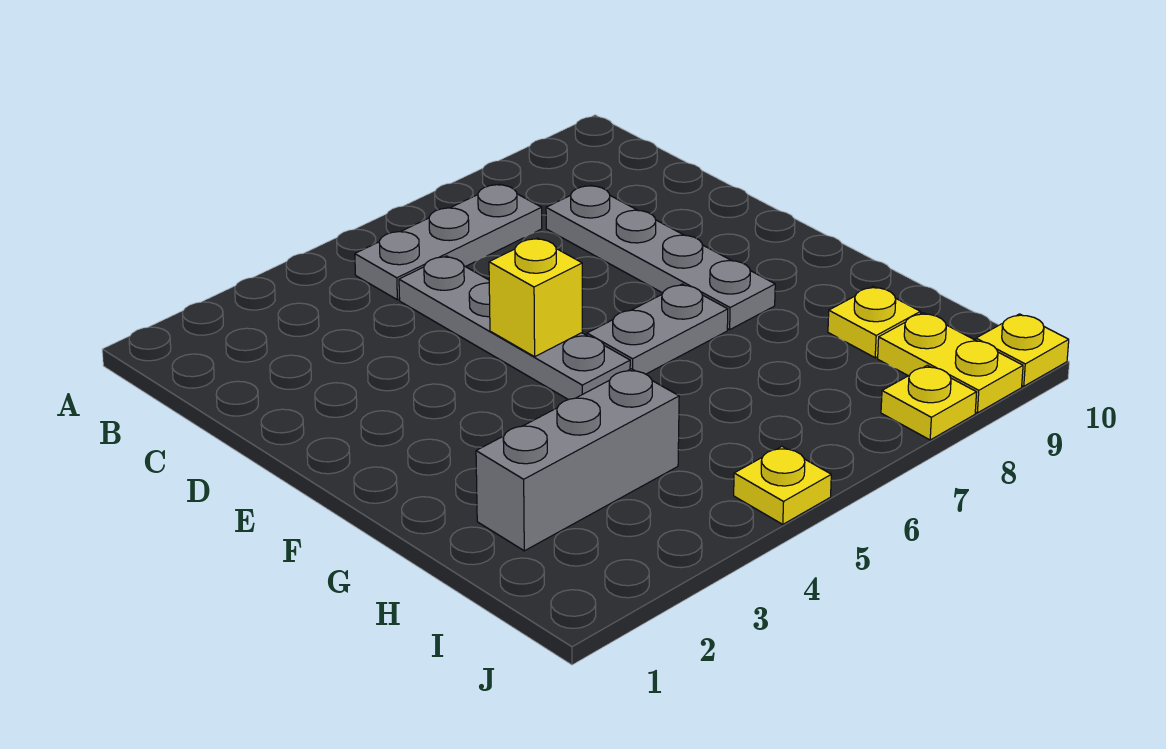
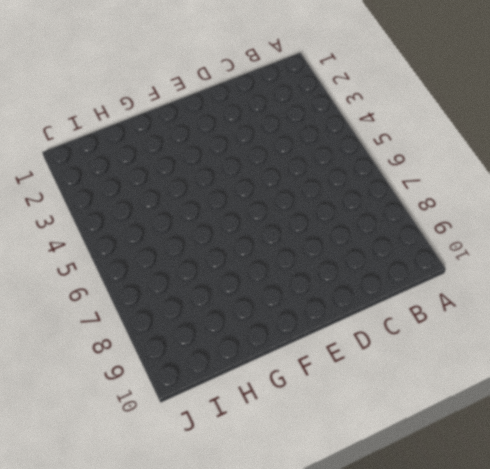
none -> grey 1x3 plate [355,184,542,300]
none -> grey 1x4 plate [399,256,630,400]

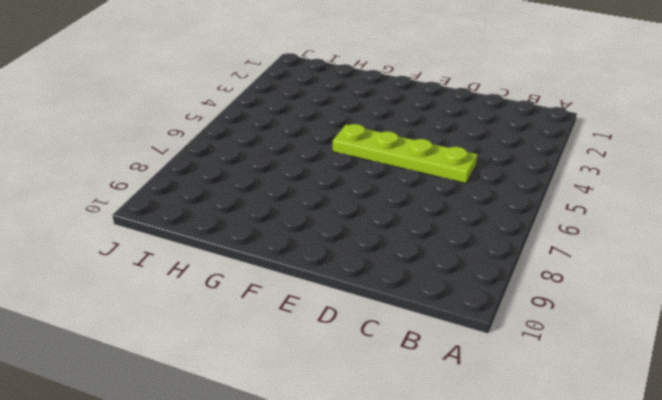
lime 1x4 plate [333,124,477,183] -> grey 1x4 plate [399,256,630,400]
none -> grey 1x3 plate [355,184,542,300]
none -> grey 1x4 plate [546,185,775,330]

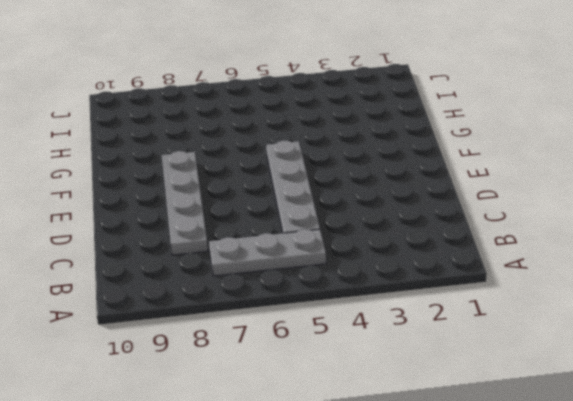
none -> grey 1x2 plate [587,284,728,374]
none -> grey 1x3 brick [476,369,679,551]

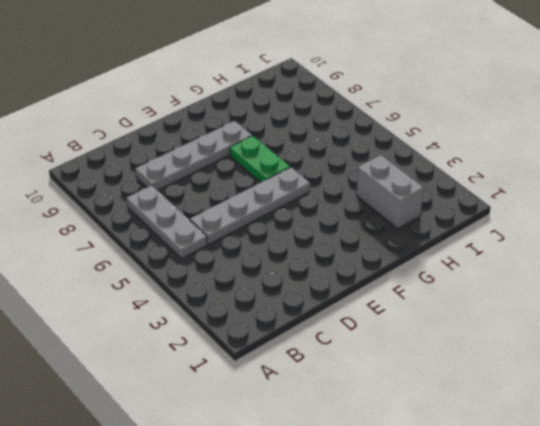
green 1x2 plate [230,136,290,182] -> grey 1x2 plate [587,284,728,374]
grey 1x2 brick [356,155,423,229] -> grey 1x3 brick [476,369,679,551]
none -> yellow 1x1 plate [828,287,920,358]
none -> yellow 1x2 plate [878,313,1023,413]

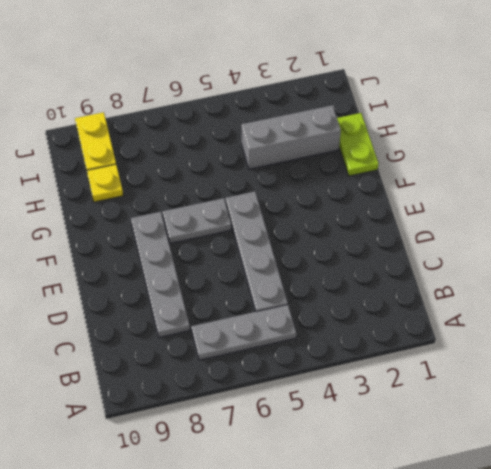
lime 1x2 plate [337,113,379,176] -> none
none -> yellow 1x1 plate [734,447,831,524]
none -> yellow 1x1 plate [881,365,977,440]

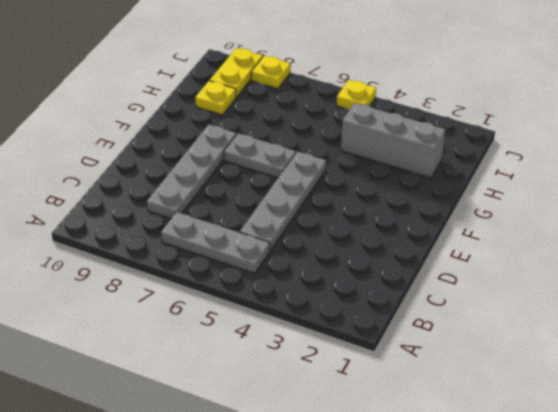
none -> yellow 1x1 plate [976,314,1069,386]
none -> yellow 1x1 brick [489,238,582,357]

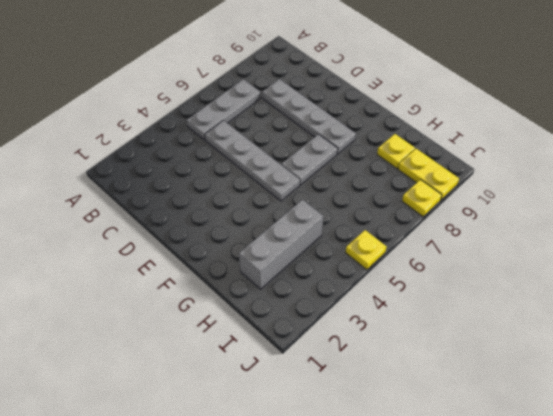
none -> yellow 1x1 plate [976,314,1069,386]
none -> yellow 1x1 brick [489,238,582,357]

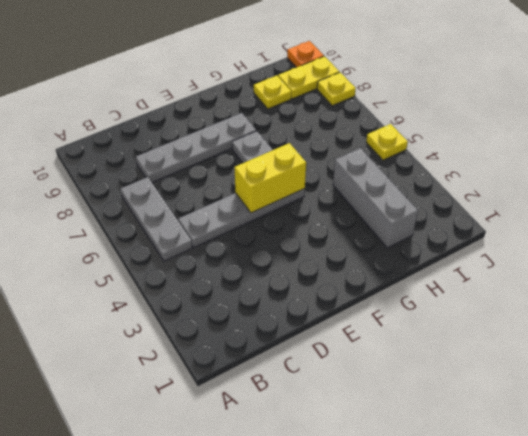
yellow 1x2 brick [234,143,306,213] -> yellow 1x1 brick [489,238,582,357]
orange 1x1 plate [287,41,324,67] -> yellow 1x1 plate [976,314,1069,386]

